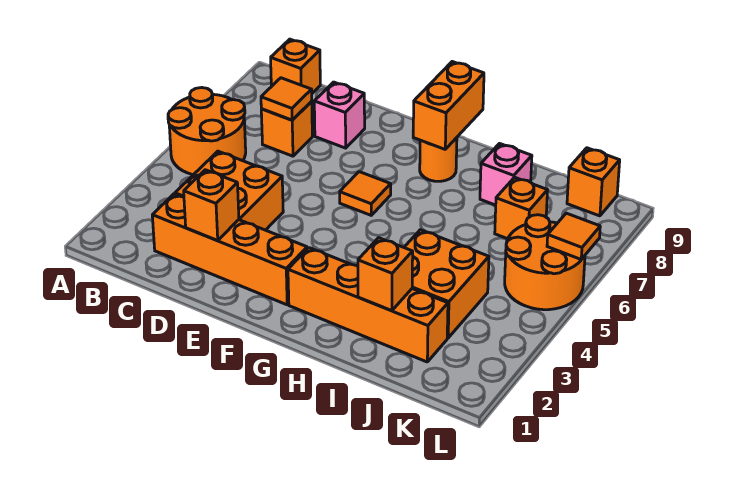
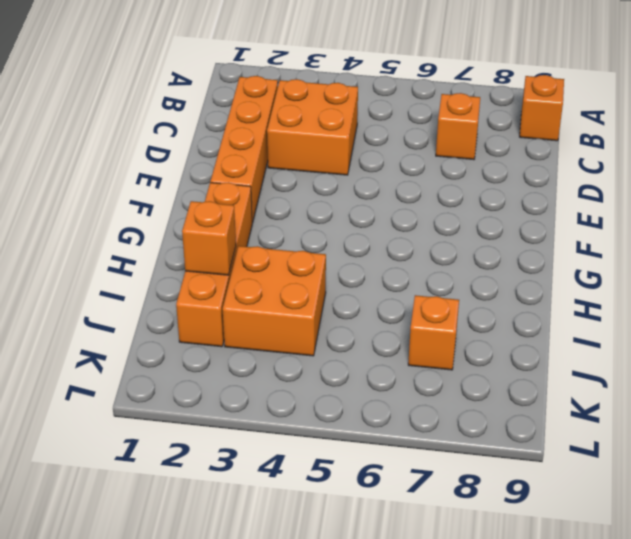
none -> orange 2x2 round brick [168,88,246,175]
none -> pink 1x1 brick [314,82,365,148]
none -> orange 1x1 tile [340,172,391,215]

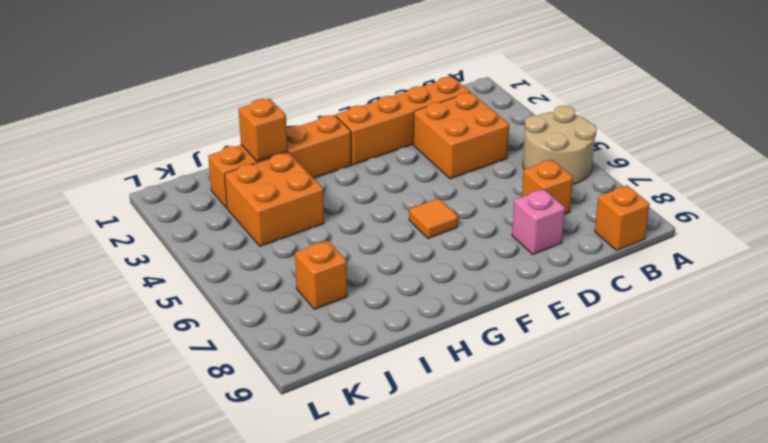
tan 2x2 round brick [523,106,597,184] -> orange 2x2 round brick [168,88,246,175]
none -> orange 1x1 round brick [420,138,457,181]
none -> pink 1x1 brick [480,144,532,205]
none -> orange 2x2 round brick [505,215,585,310]

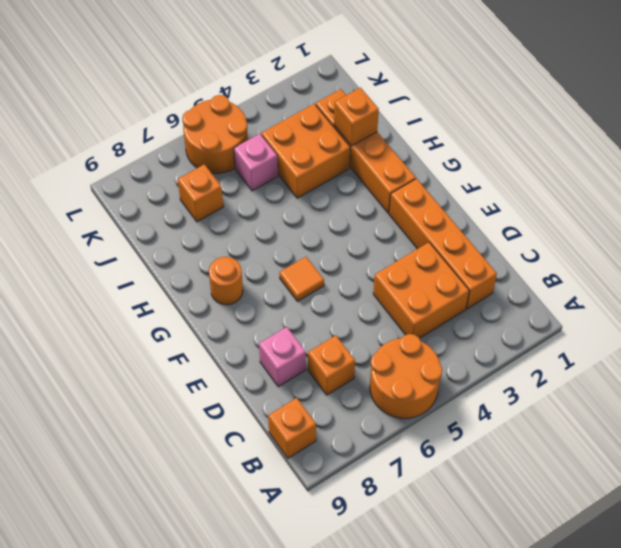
pink 1x1 brick [234,134,278,191] -> pink 1x1 brick moved to [480,144,532,205]
none -> orange 1x1 brick [567,148,620,216]
none -> orange 1x1 tile [261,78,312,120]
none -> orange 1x1 brick [184,170,239,241]

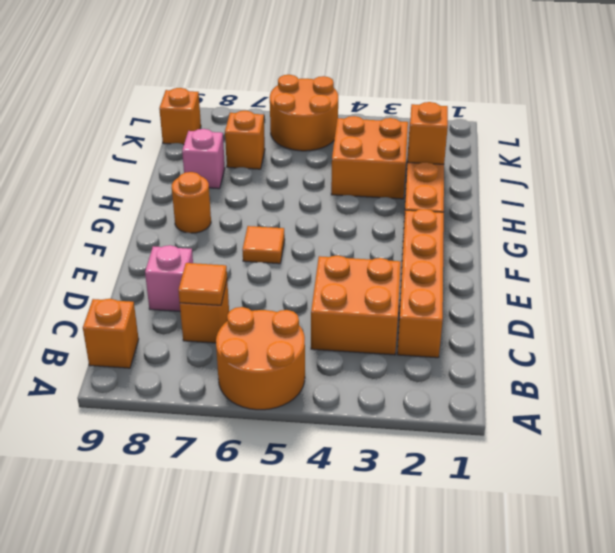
none -> orange 1x1 brick [184,170,239,241]
none -> orange 1x2 brick [413,62,484,149]
none -> orange 1x1 tile [547,213,600,259]

